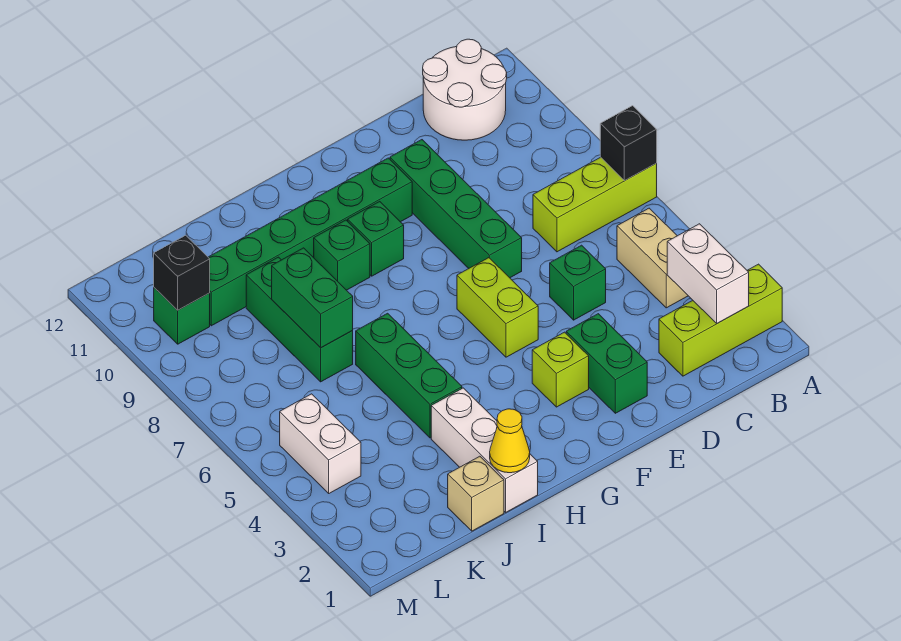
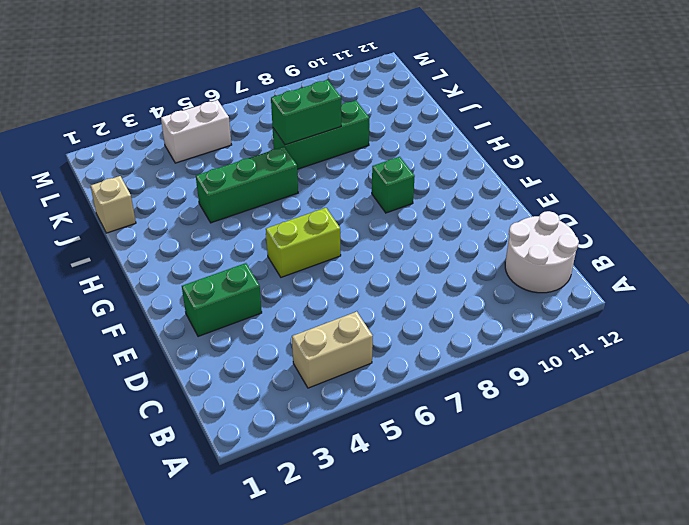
none -> lime 1x3 brick [659,264,782,376]
none -> lime 1x3 brick [533,157,657,252]
none -> green 1x1 brick [550,245,606,320]

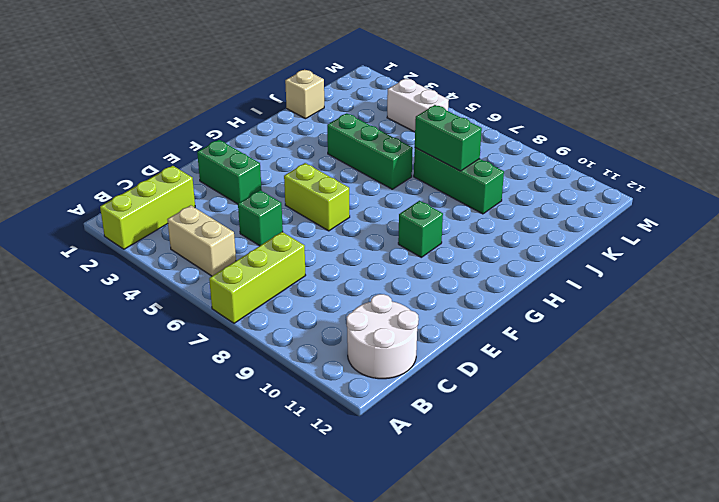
none -> green 1x4 brick [390,140,522,278]
none -> lime 1x1 brick [532,332,589,407]
none -> green 1x6 brick [208,158,412,326]

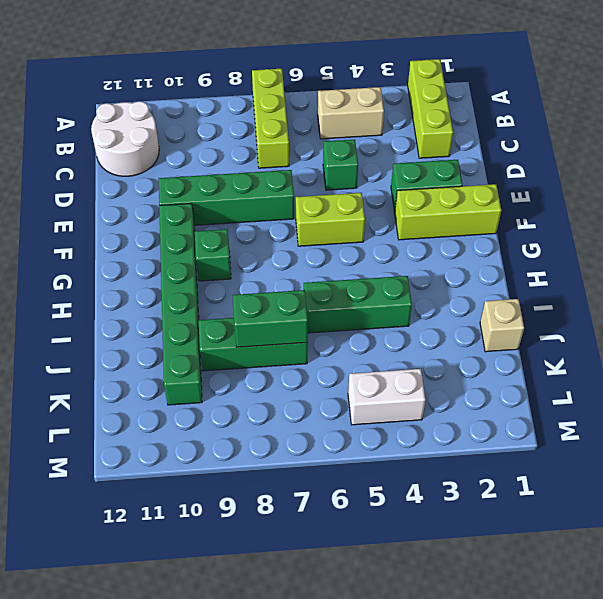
lime 1x3 brick [395,184,501,240] -> lime 1x1 brick [532,332,589,407]
none -> green 1x1 brick [314,220,370,290]
none -> white 1x3 brick [431,388,538,512]
none -> green 1x1 brick [154,288,210,344]

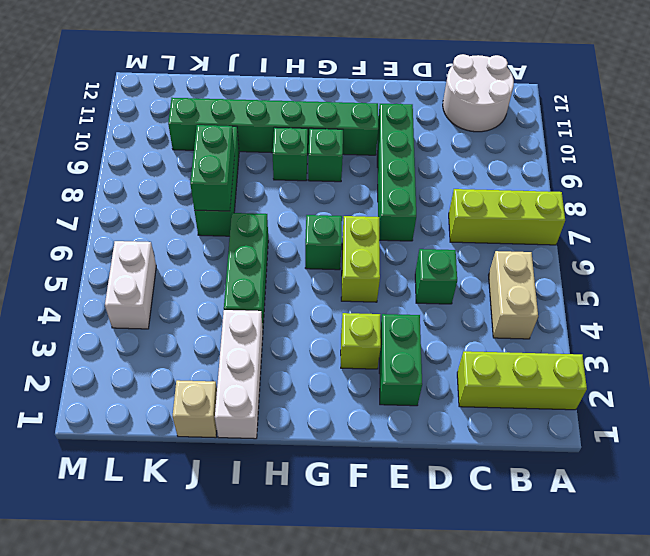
green 1x1 brick [305,215,342,270] -> green 1x1 brick moved to [154,288,210,344]
none -> black 1x1 brick [600,106,657,181]
none -> white 1x2 brick [667,224,749,323]
none -> yellow 1x1 cone [490,409,530,473]

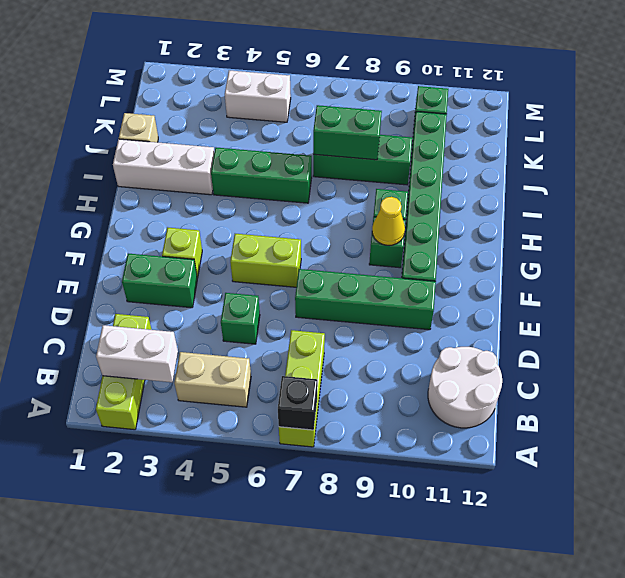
yellow 1x1 cone [372,197,405,245] -> yellow 1x1 cone moved to [490,409,530,473]
none -> black 1x1 brick [154,235,210,310]

